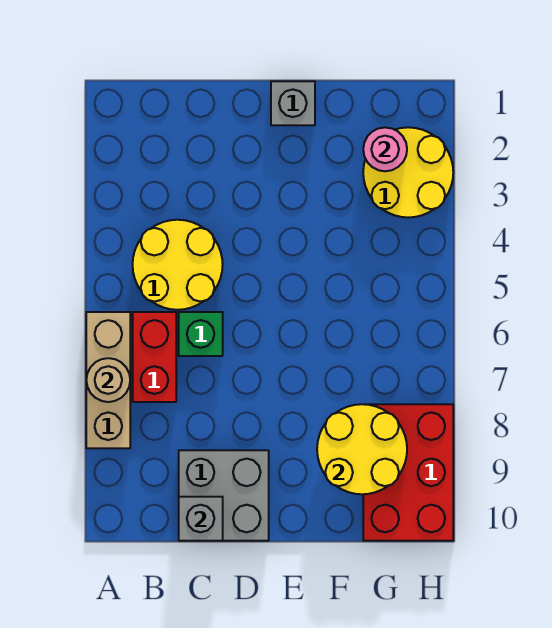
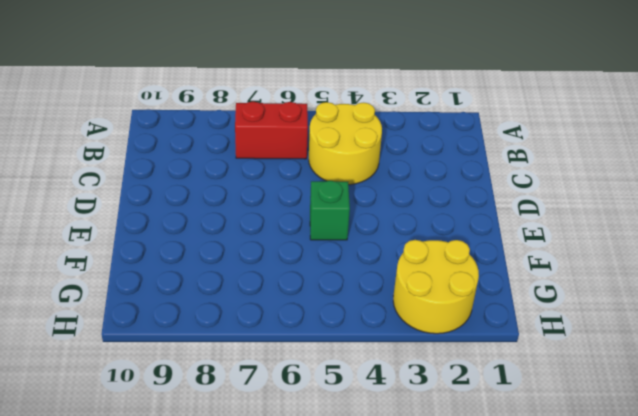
green 1x1 brick [310,181,350,240] -> green 1x1 brick moved to [179,312,223,356]
none -> tan 1x3 brick [86,312,130,448]
none -> grey 2x2 brick [179,450,269,541]
none -> grey 1x1 brick [271,81,315,125]

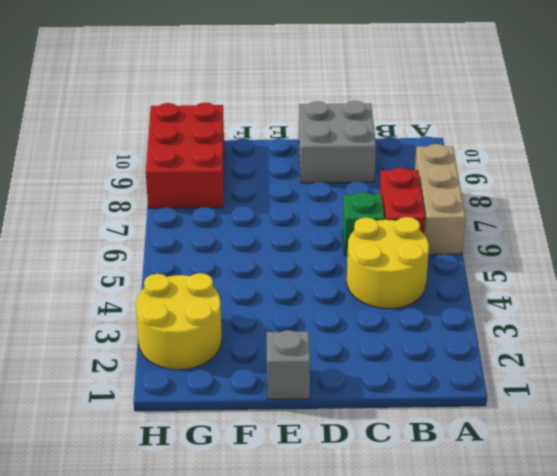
none -> tan 1x1 round brick [86,358,130,402]
none -> grey 1x1 brick [179,497,223,541]
none -> yellow 2x2 round brick [317,404,407,494]

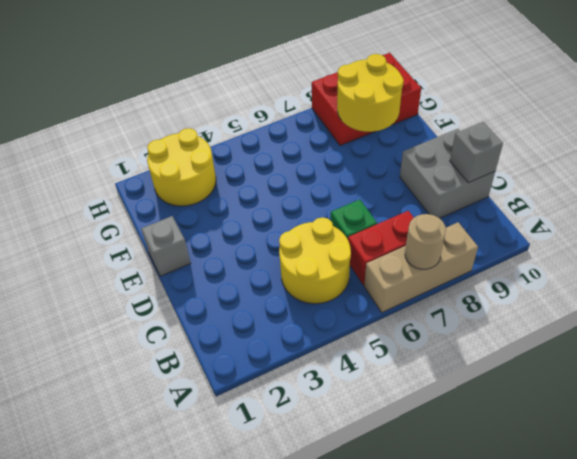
none -> pink 1x1 round brick [363,127,407,171]

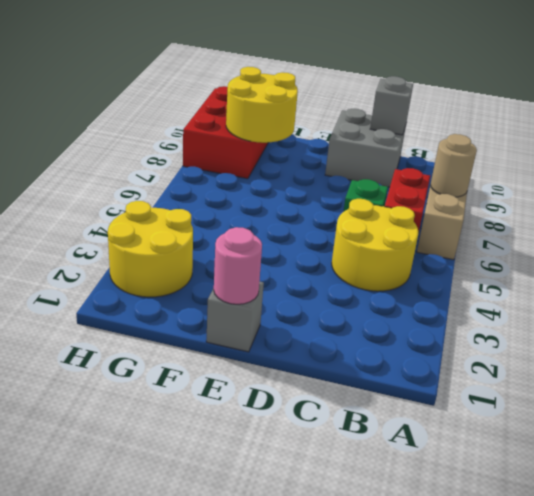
pink 1x1 round brick [214,227,262,304] -> pink 1x1 round brick moved to [363,127,407,171]

